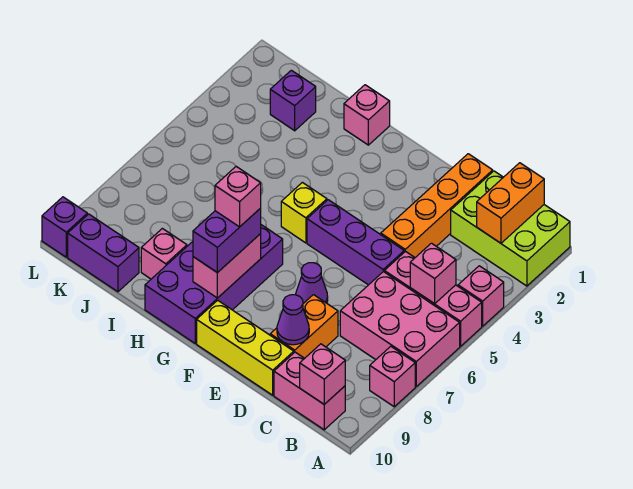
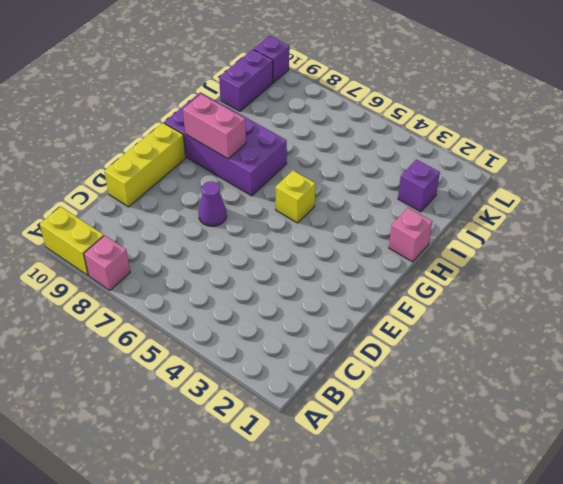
yellow 1x2 brick [40,207,104,275] -> none
none -> lime 2x3 brick [451,171,570,286]
none -> pink 1x1 brick [458,266,504,326]
none -> pink 1x3 brick [384,251,482,346]

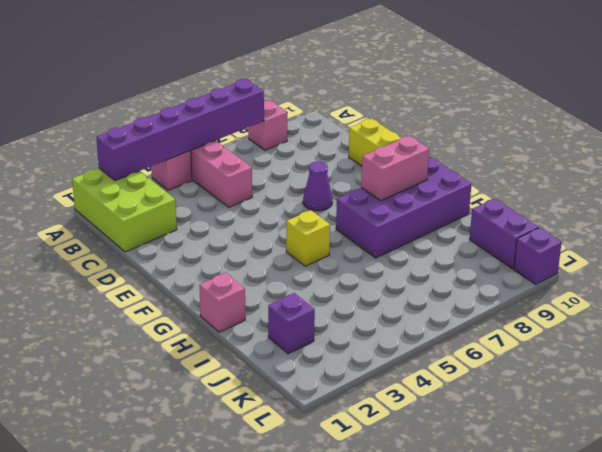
purple 1x6 brick [97,79,264,181] -> none
none -> pink 2x3 brick [340,272,460,386]
none -> pink 1x2 brick [274,352,345,430]
none -> orange 1x4 brick [381,154,493,257]

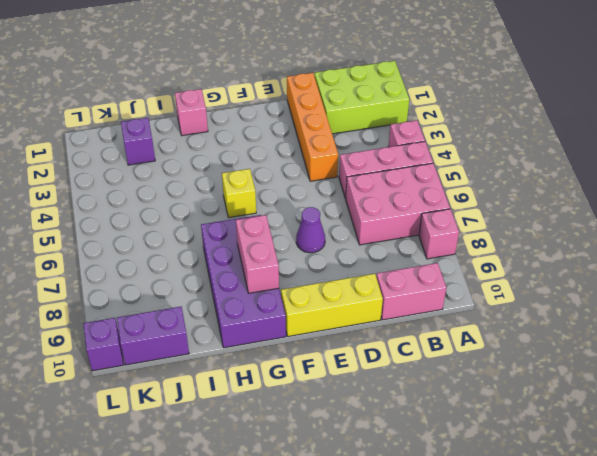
none -> purple 1x3 brick [307,200,404,285]
none -> orange 1x2 brick [270,295,338,358]
none -> pink 1x1 brick [141,228,187,279]

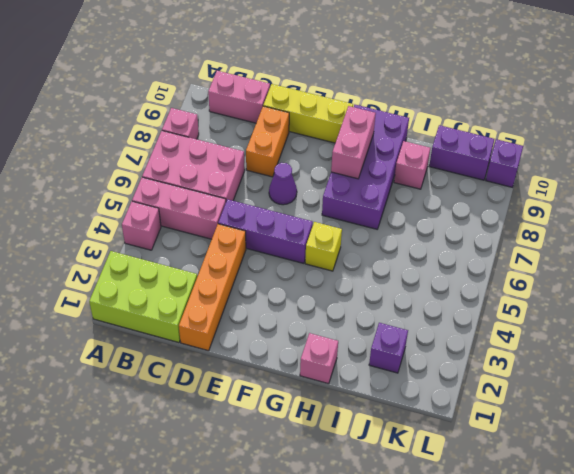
none -> orange 1x2 brick [477,163,544,243]
none -> pink 1x1 brick [410,243,456,304]
none -> pink 1x1 brick [300,344,345,404]

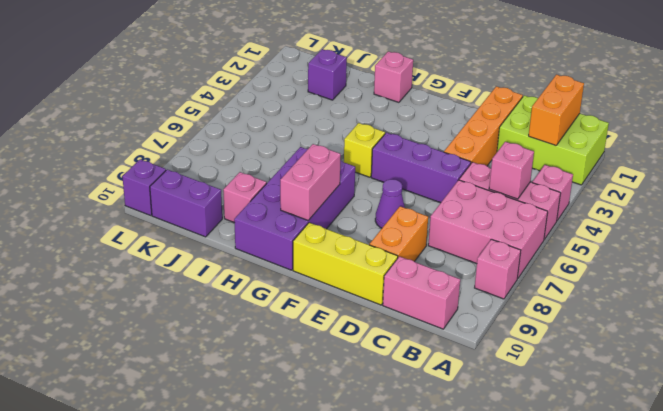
none -> pink 1x1 brick [300,344,345,404]
none -> purple 1x1 cone [277,295,309,345]
none -> purple 1x2 brick [193,208,261,273]

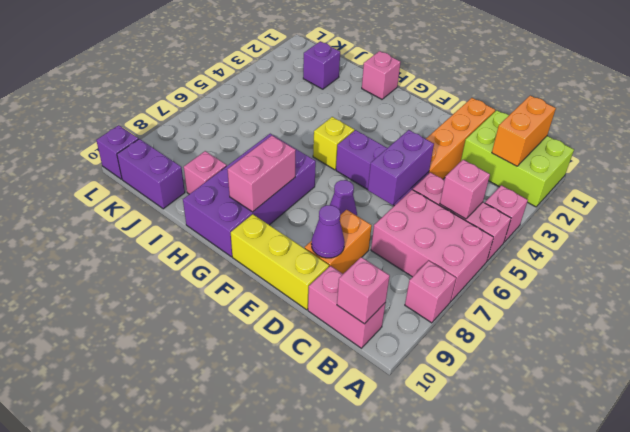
purple 1x2 brick [368,130,434,205] -> purple 1x2 brick moved to [193,208,261,273]
none -> pink 1x1 brick [215,167,261,227]

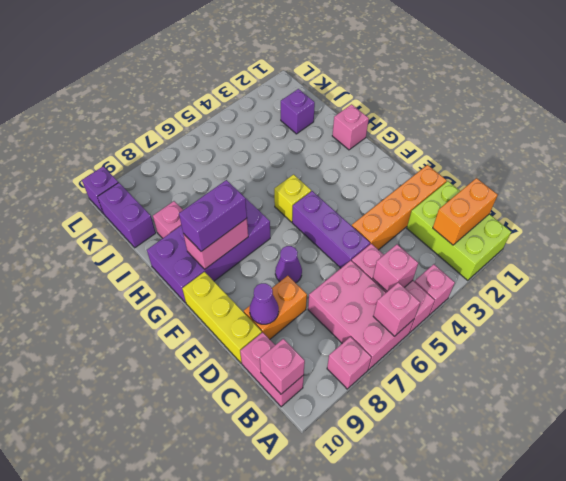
pink 1x1 brick [373,282,420,336] -> pink 1x1 brick moved to [215,167,261,227]

